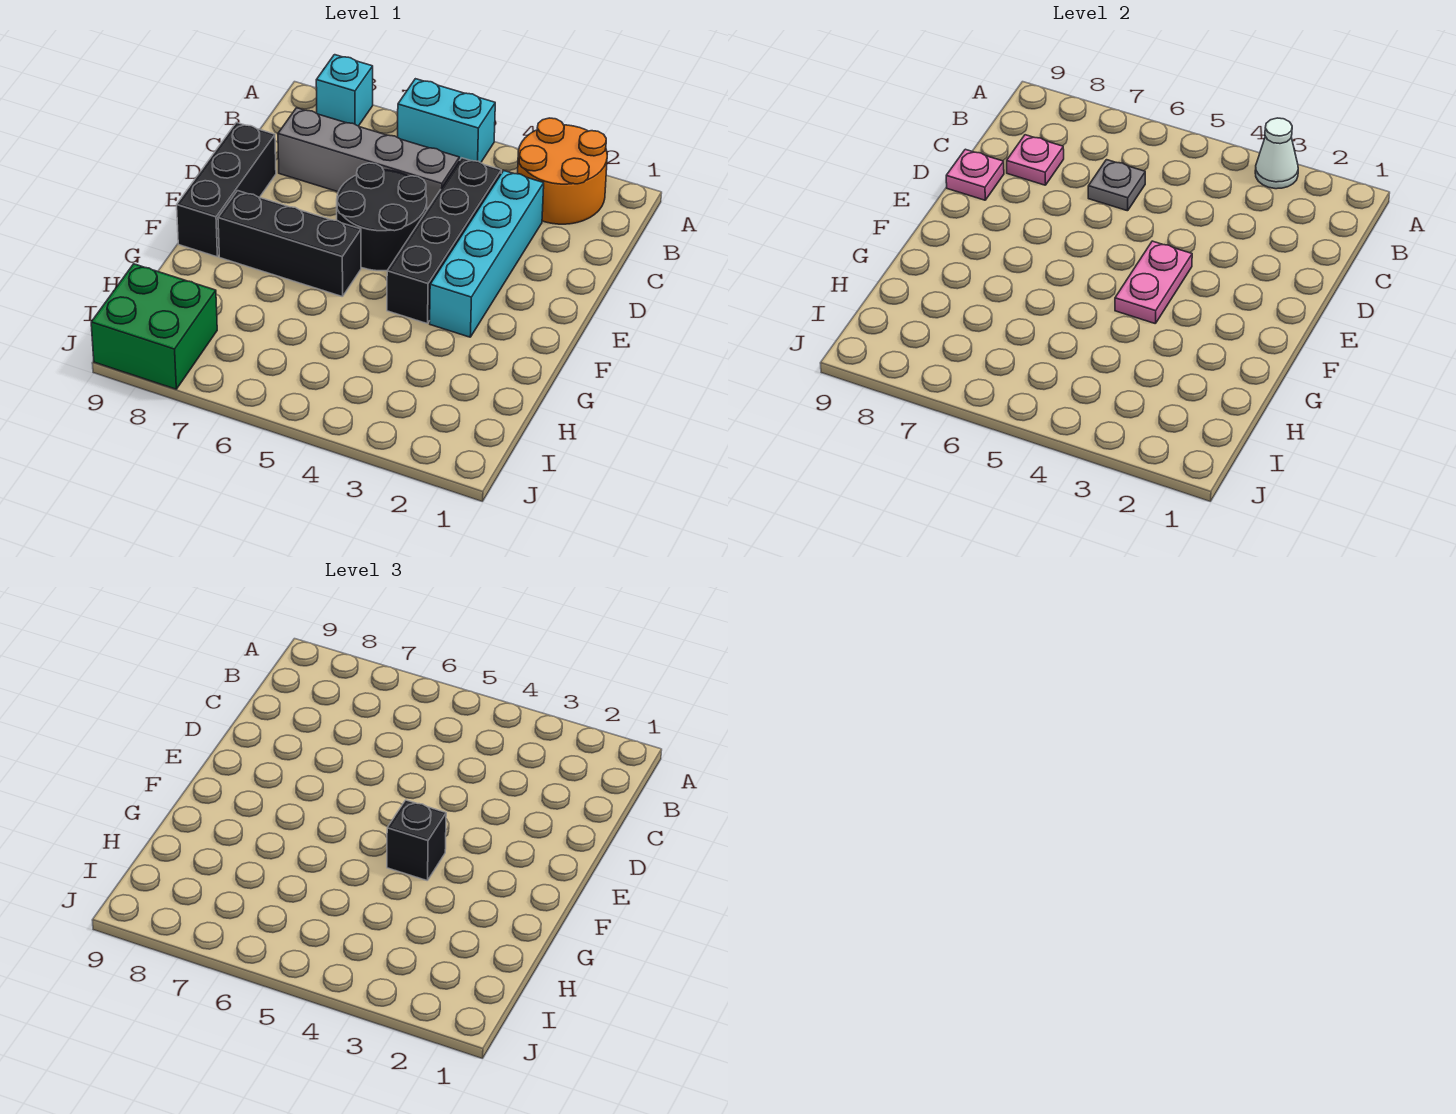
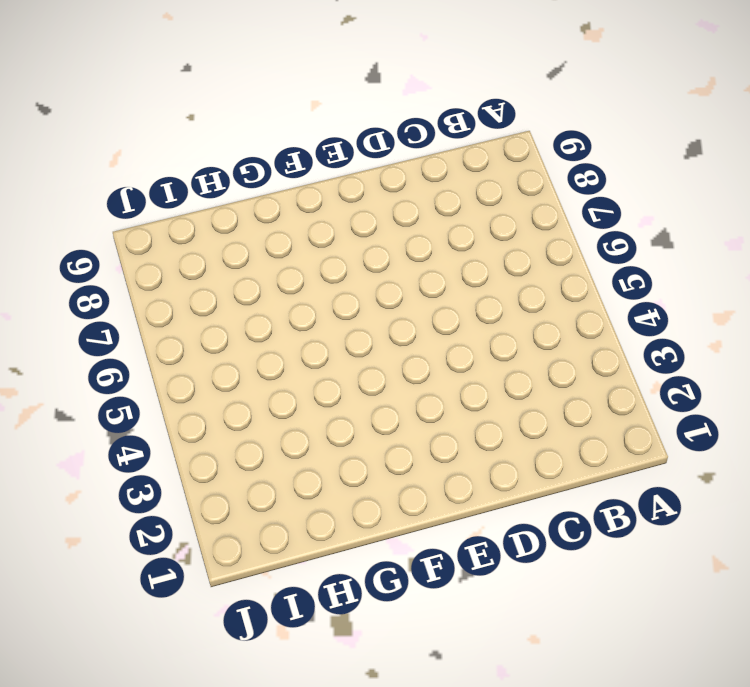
none -> orange 2x2 round brick [518,118,607,224]
none -> cyan 1x2 brick [398,79,495,163]
none -> cyan 1x1 brick [316,55,373,126]

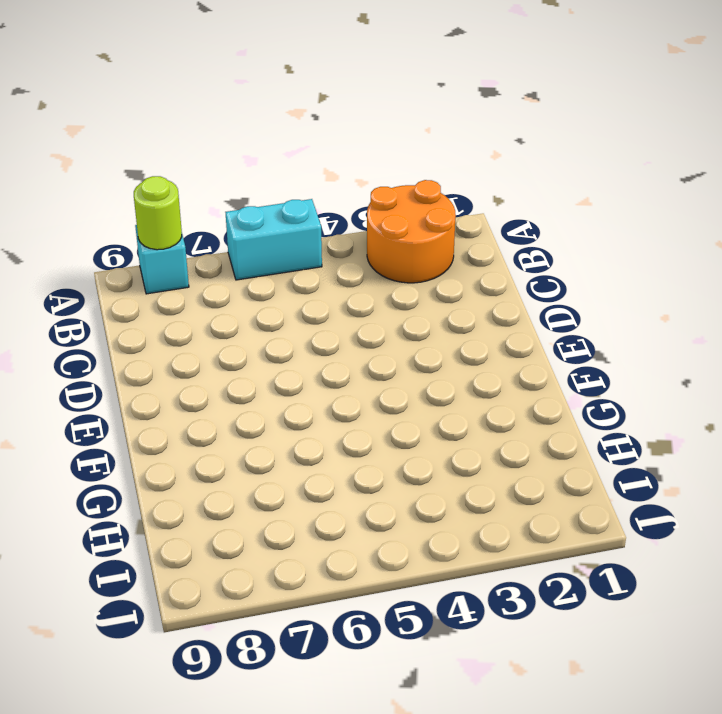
lime 1x1 round brick [134,176,182,250] -> none
none -> cyan 1x4 brick [430,171,544,337]
none -> black 1x4 brick [387,158,501,324]
none -> grey 1x4 brick [278,108,459,209]

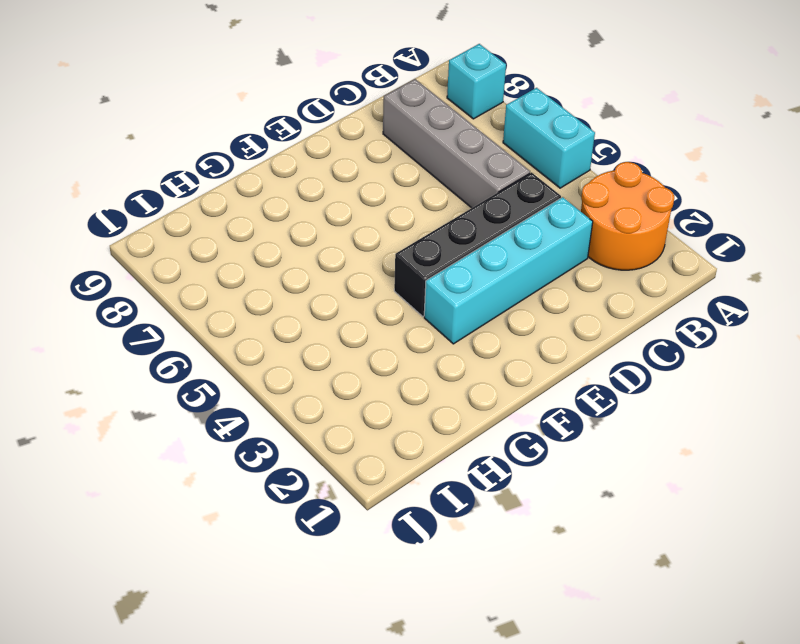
none -> black 2x2 round brick [337,163,427,271]
none -> black 1x3 brick [177,122,276,257]
none -> black 1x3 brick [218,191,361,297]

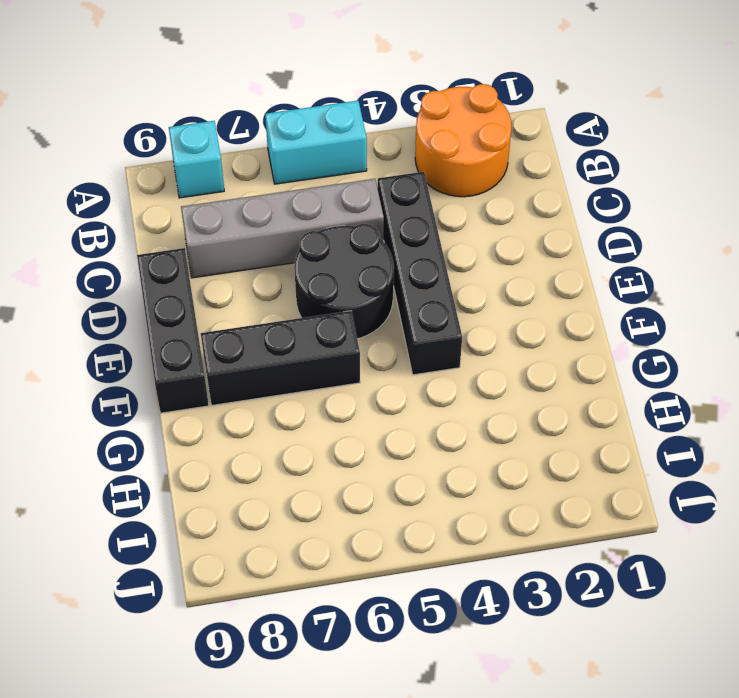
none -> cyan 1x4 brick [430,171,544,337]
none -> green 2x2 brick [91,264,217,389]
none -> white 1x1 cone [1255,118,1298,189]

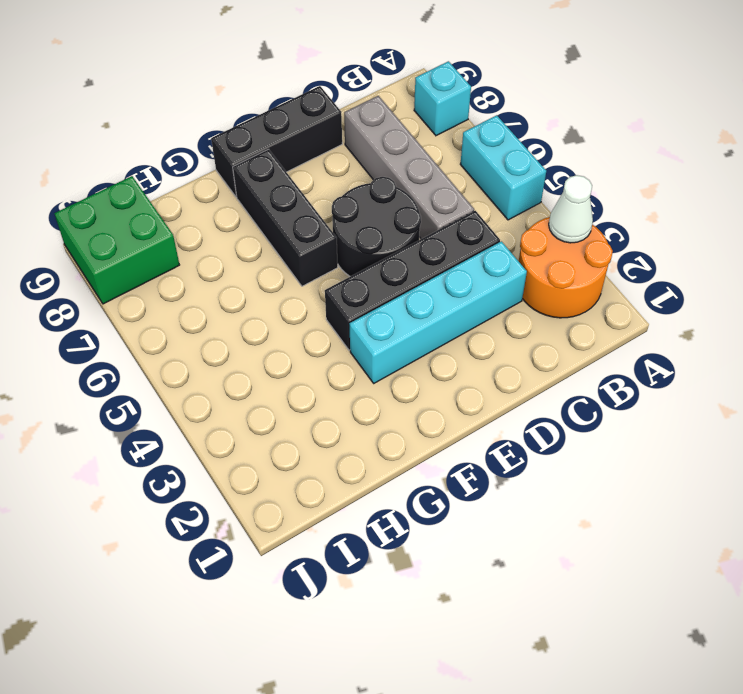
none -> grey 1x1 plate [1088,160,1145,211]
none -> pink 1x1 plate [1007,135,1064,185]
none -> pink 1x1 plate [946,149,1004,200]

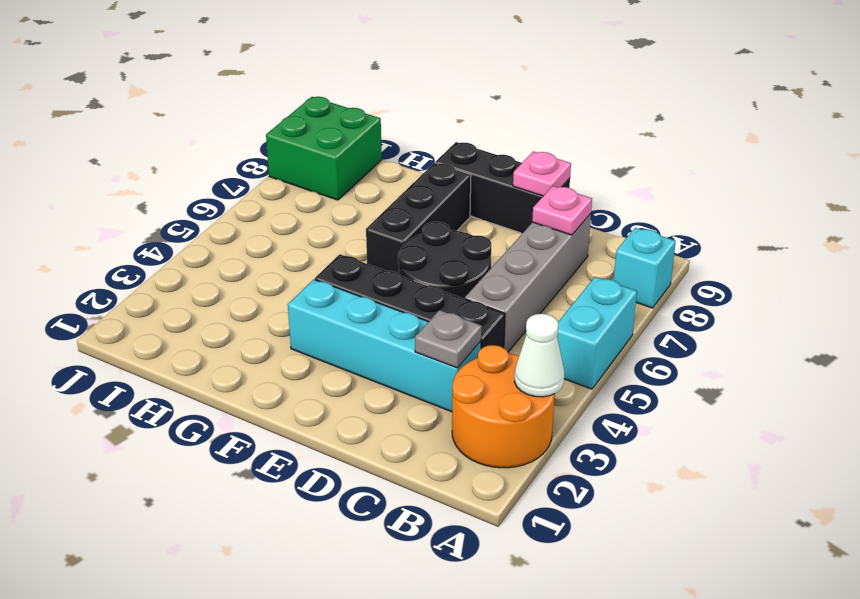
grey 1x1 plate [415,310,482,368] -> grey 1x1 plate moved to [1088,160,1145,211]
none -> pink 1x2 plate [1115,241,1192,324]
none -> black 1x1 brick [387,800,446,881]

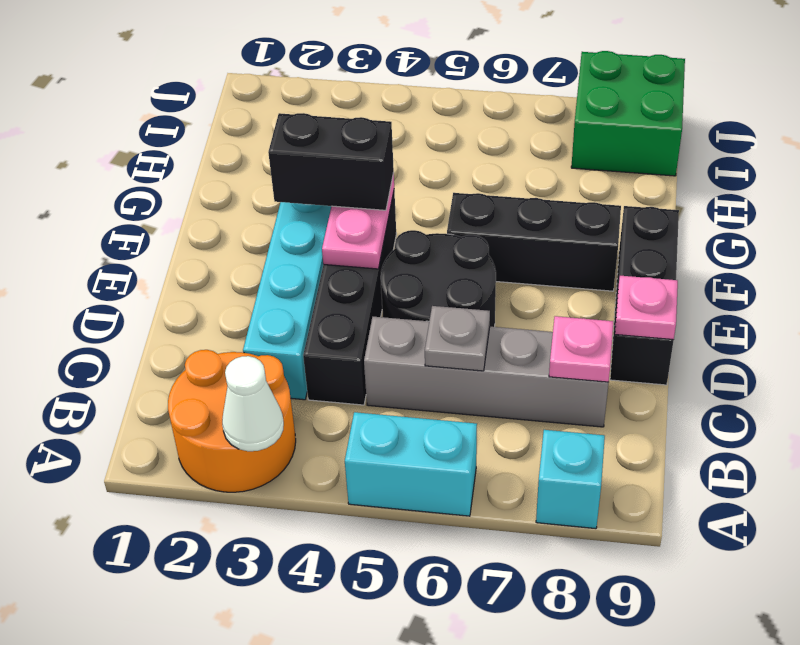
black 1x2 brick [268,113,394,210] -> black 1x1 brick [387,800,446,881]

